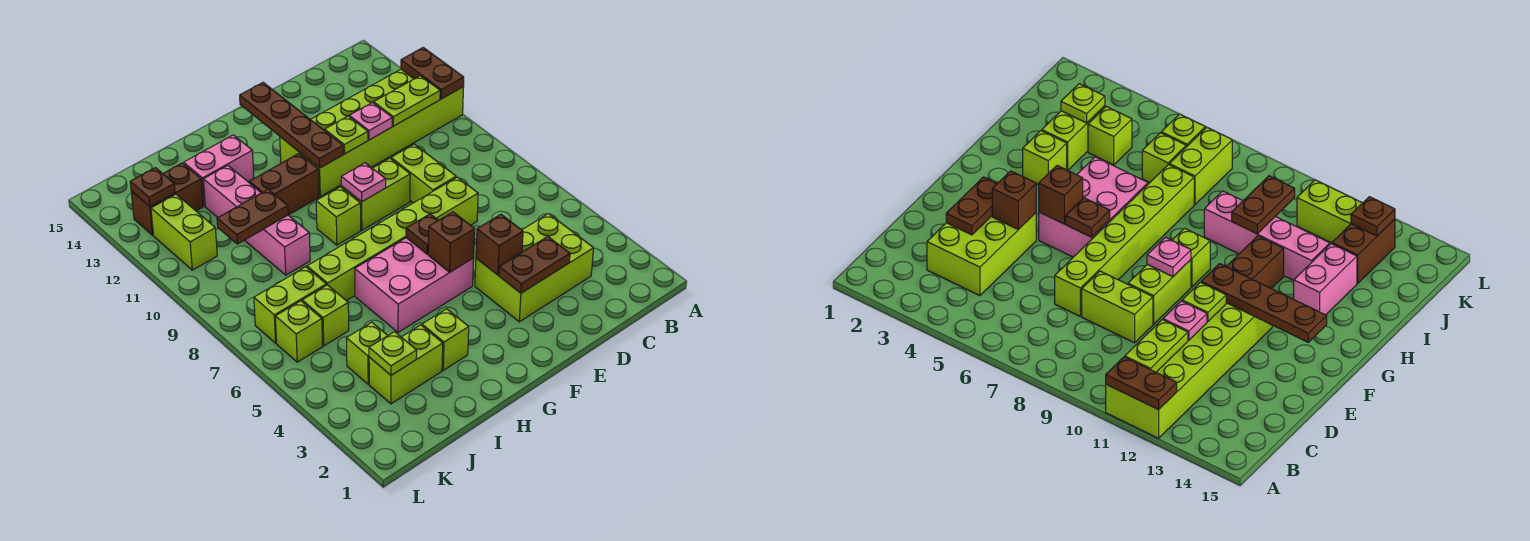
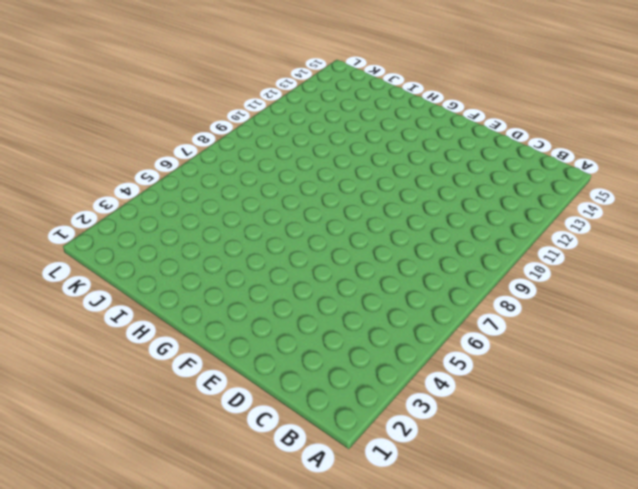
none -> lime 2x6 brick [280,69,463,196]
none -> lime 2x3 brick [475,214,594,322]
none -> lime 1x6 brick [307,177,478,301]
none -> lime 1x2 brick [391,144,456,203]

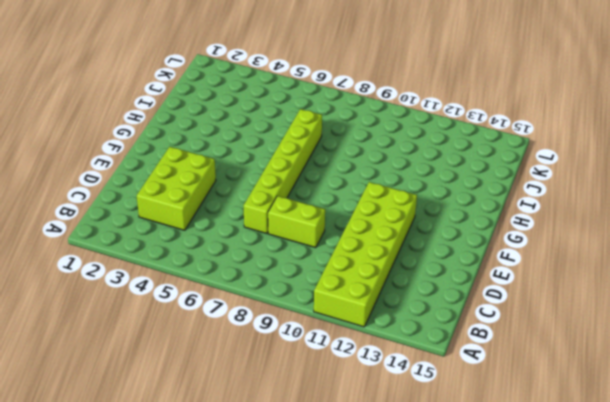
none -> lime 1x2 brick [342,158,410,230]
none -> pink 2x3 brick [355,238,474,332]
none -> lime 1x1 brick [316,187,361,245]
none -> brown 1x2 brick [249,154,319,215]

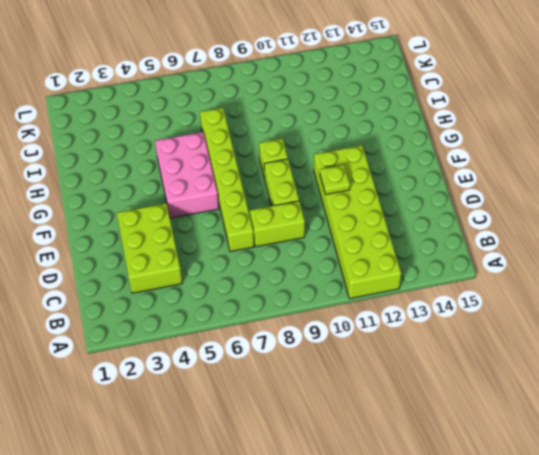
none -> brown 1x2 brick [249,154,319,215]
none -> lime 1x1 brick [422,309,469,370]
none -> pink 1x2 brick [184,135,254,206]
none -> lime 1x2 brick [369,325,443,404]

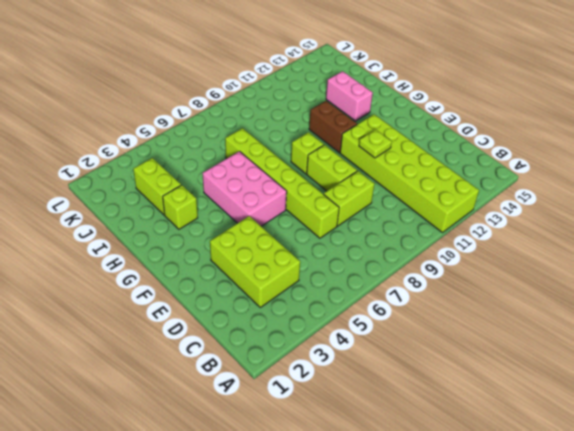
none -> pink 1x4 brick [203,165,310,275]
none -> lime 1x1 brick [346,322,388,384]
none -> lime 1x1 brick [302,285,349,346]
none -> lime 1x2 brick [254,267,326,343]

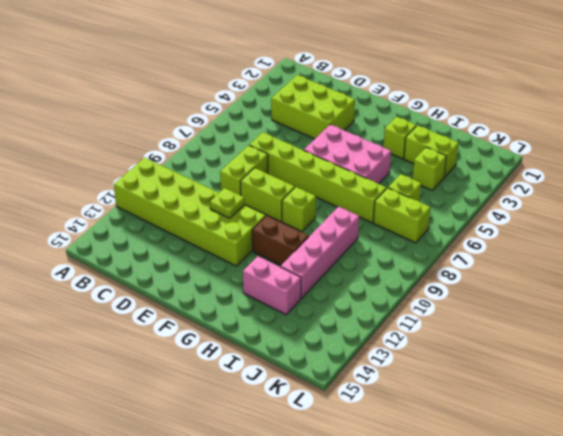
none -> brown 1x2 brick [131,163,203,235]
none -> lime 1x1 brick [275,301,323,362]
none -> lime 1x2 brick [151,194,217,270]
none -> brown 1x2 plate [401,48,464,99]

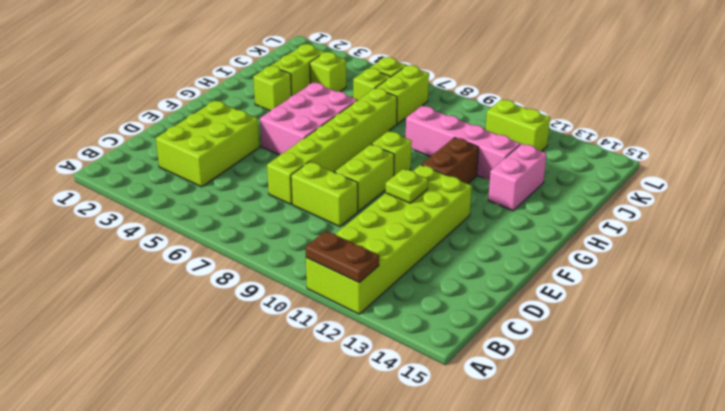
none -> brown 1x2 brick [131,163,203,235]
none -> lime 1x2 plate [374,76,440,126]
none -> brown 1x2 plate [499,237,570,293]
none -> pink 1x1 plate [349,103,392,140]

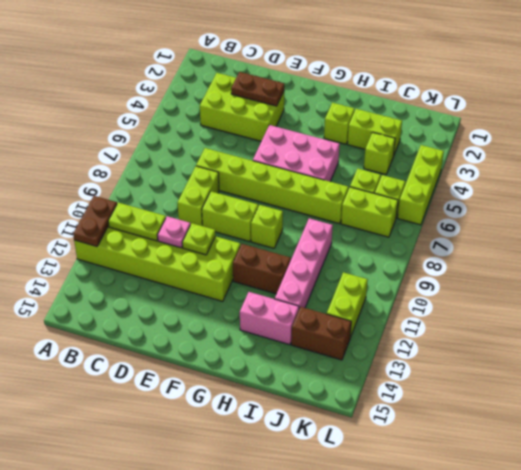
lime 1x3 brick [398,145,444,225] -> none
none -> brown 1x1 brick [476,215,523,275]
none -> brown 1x1 brick [428,212,475,272]
none -> brown 1x1 plate [406,214,438,254]
none -> pink 1x1 plate [341,163,386,202]

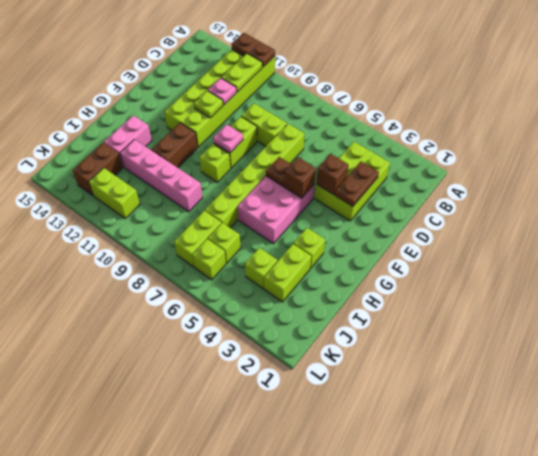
none -> brown 1x4 plate [240,83,343,168]
none -> brown 1x2 plate [217,189,288,244]
none -> lime 1x1 plate [369,332,417,375]
none -> brown 1x1 plate [130,168,175,207]

